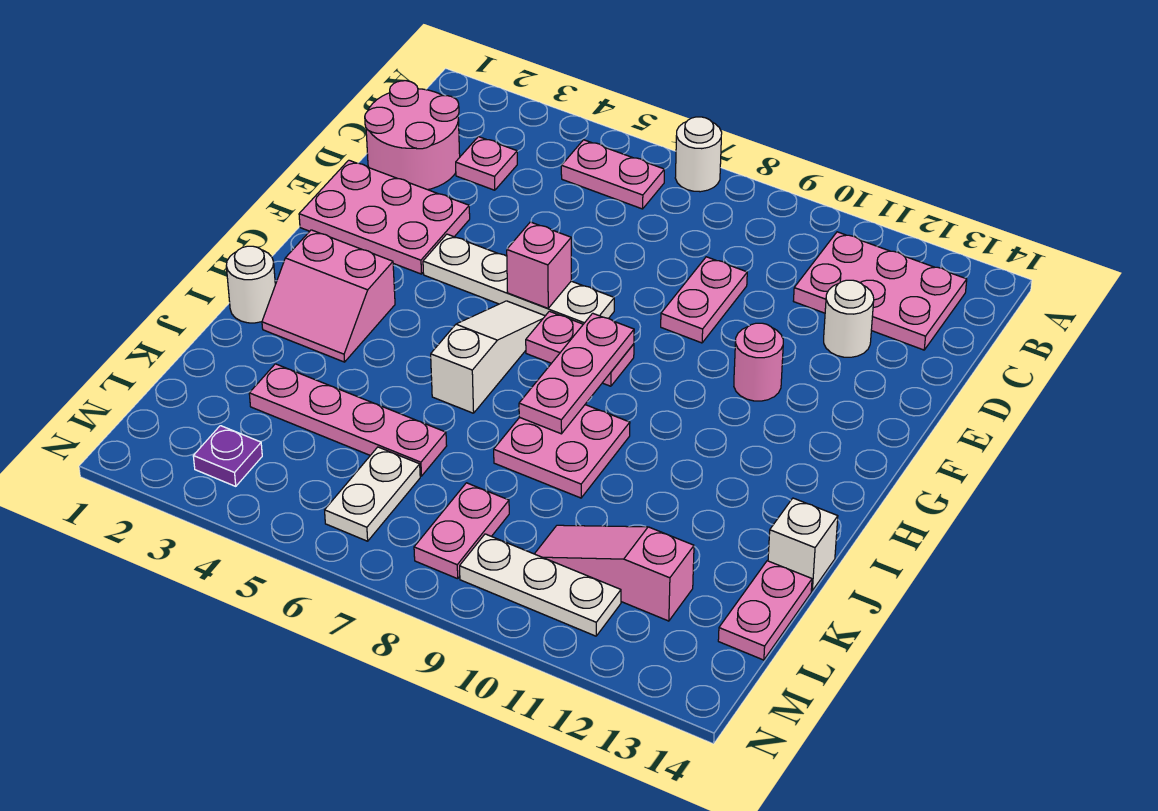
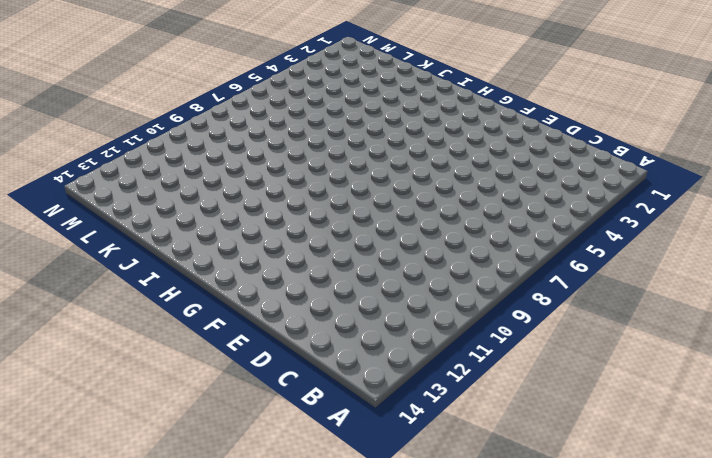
none -> white 1x1 round brick [675,117,722,192]
none -> pink 1x2 plate [561,140,664,209]
none -> pink 2x3 plate [794,232,967,350]

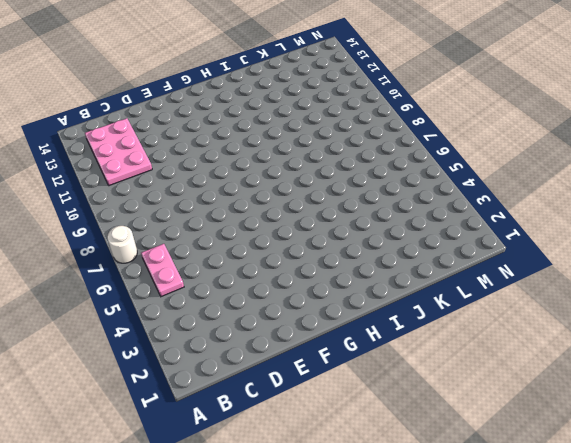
none -> pink 2x2 round brick [365,81,460,190]
none -> pink 1x1 plate [456,137,517,190]
none -> pink 1x2 plate [661,257,747,343]

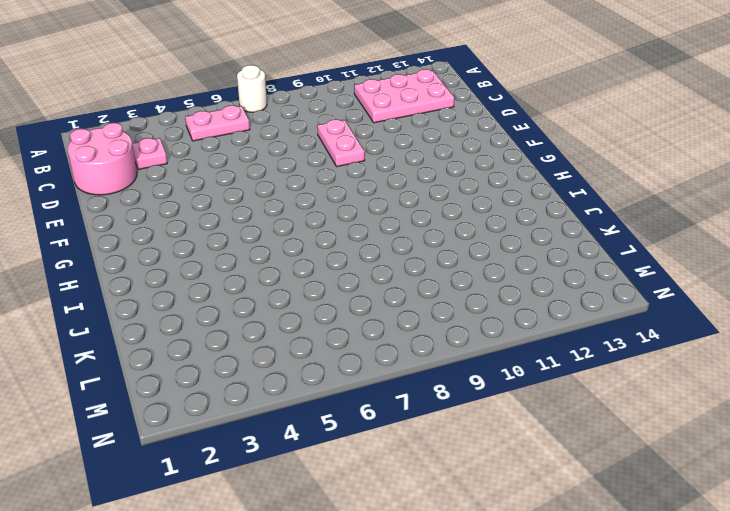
none -> white 1x1 round brick [824,280,874,357]
none -> pink 2x3 plate [299,160,470,274]
none -> white 1x4 plate [423,234,614,324]

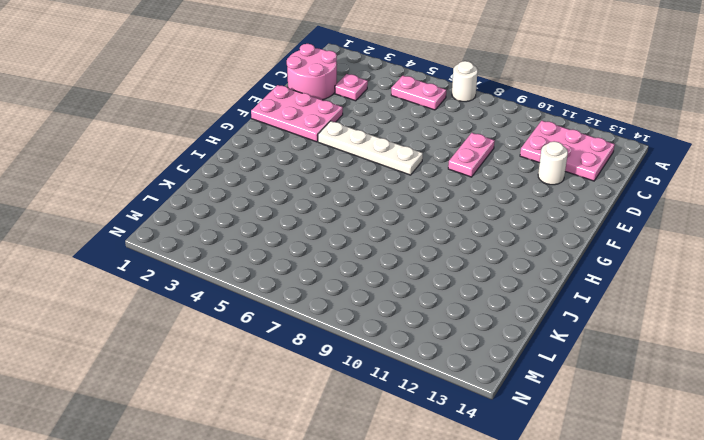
none -> pink 1x1 round brick [734,323,783,401]
none -> white 1x3 slope [431,301,545,413]
none -> pink 1x2 plate [526,311,634,386]

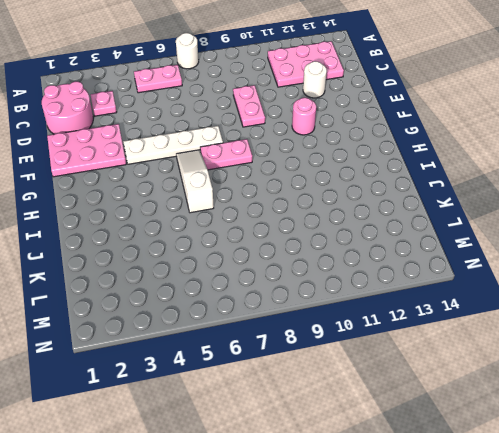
none -> pink 2x2 slope [262,230,395,362]
none -> white 1x1 round brick [226,246,275,323]
none -> pink 2x2 plate [494,405,630,498]

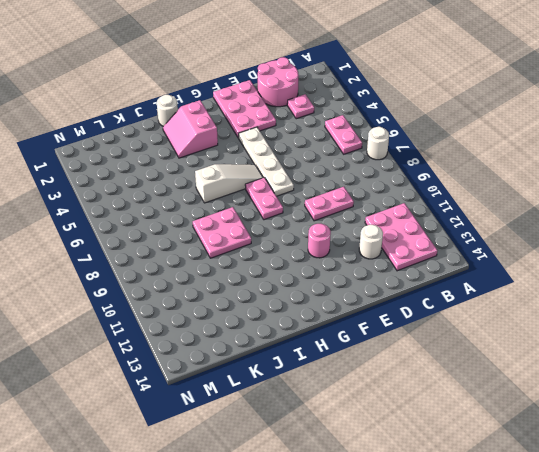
none -> white 1x1 brick [768,498,838,591]
none -> pink 1x4 plate [249,364,447,476]
none -> pink 1x2 plate [718,561,812,660]

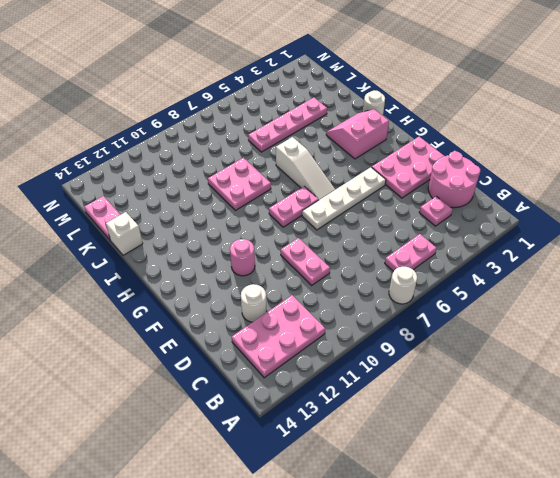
none -> white 1x2 plate [325,447,420,541]
none -> pink 1x2 plate [414,483,509,579]
none -> pink 1x3 slope [535,525,694,621]

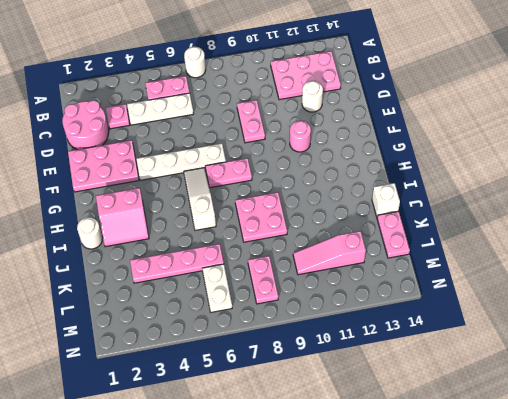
white 1x3 plate [127,93,194,125] -> white 1x3 plate moved to [460,534,621,636]
none -> purple 1x1 plate [193,426,262,486]
none -> pink 1x1 brick [507,222,571,308]
none -> pink 1x3 plate [519,313,634,434]

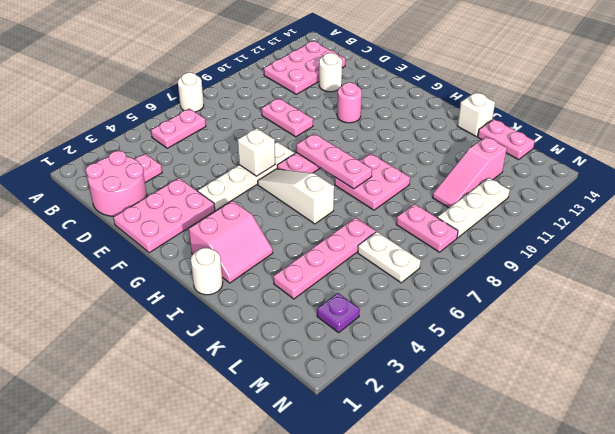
white 1x1 brick [238,128,275,176] -> pink 1x1 brick [507,222,571,308]

